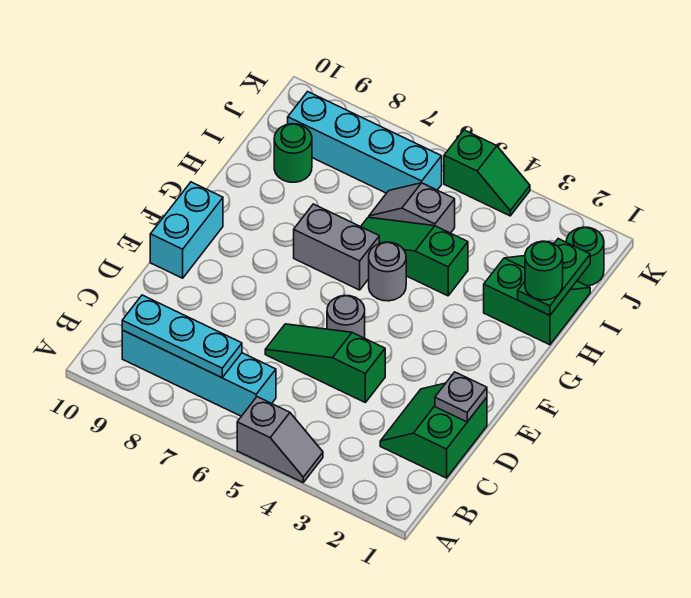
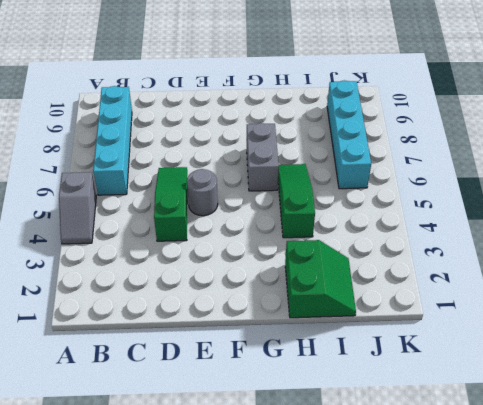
none -> green 2x2 slope [380,383,487,478]
none -> cyan 1x2 brick [150,182,223,278]
none -> grey 1x1 round brick [369,242,406,301]

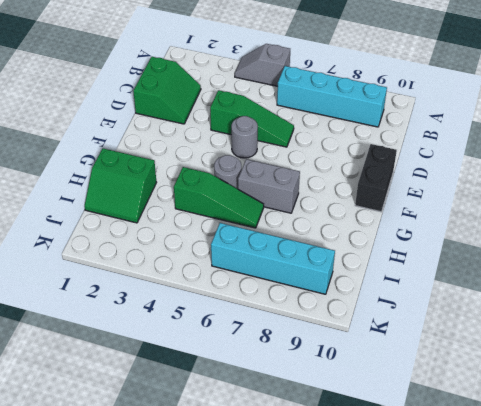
black 1x2 brick [355,144,397,212] -> cyan 1x2 brick [150,182,223,278]
none -> grey 1x2 slope [369,183,455,233]
none -> green 1x1 round brick [274,124,312,182]
none -> green 1x1 round brick [566,227,604,286]

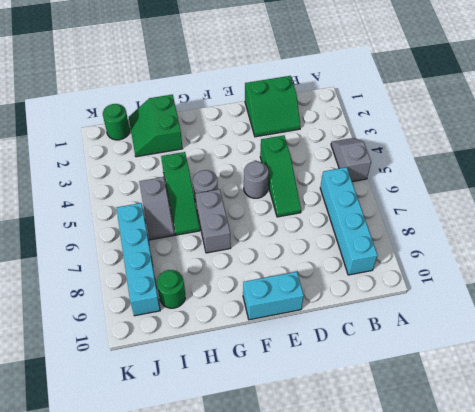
none -> green 1x2 slope [444,130,530,216]
none -> cyan 1x3 plate [122,295,242,378]
none -> grey 1x1 plate [435,372,487,422]

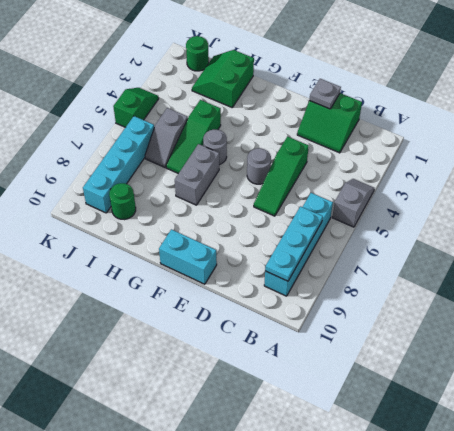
none -> green 1x2 plate [518,239,590,315]
none -> green 1x1 round brick [525,241,563,300]

